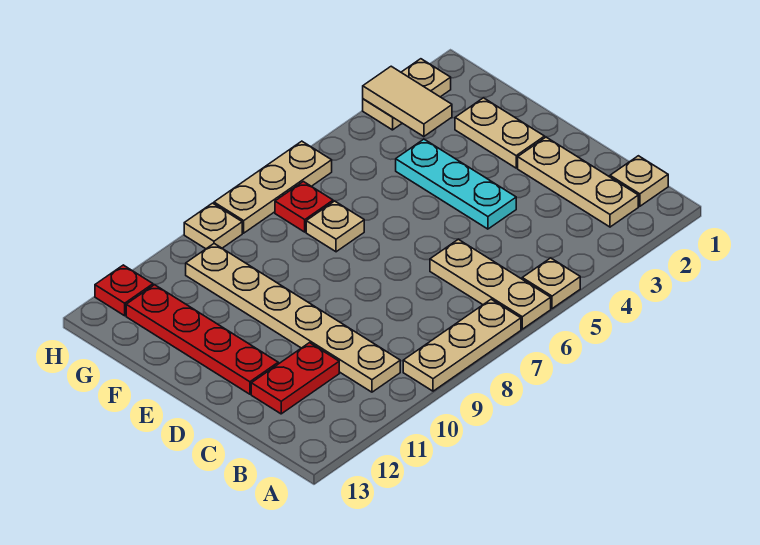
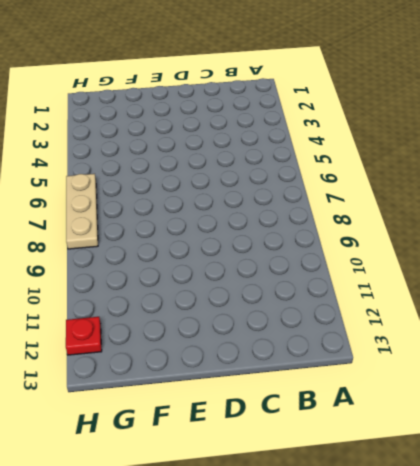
none -> tan 1x1 plate [522,258,580,309]
none -> tan 1x3 plate [430,239,551,329]
none -> tan 1x3 plate [403,299,521,391]

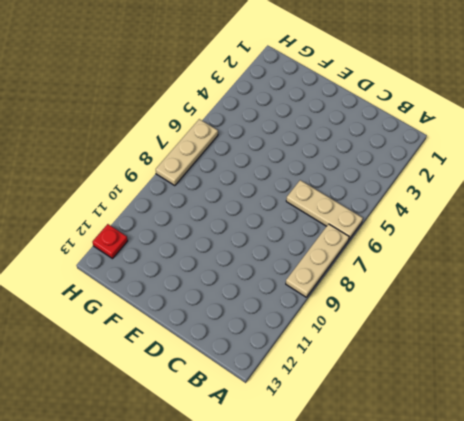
none -> tan 1x1 plate [522,258,580,309]
none -> tan 1x1 plate [610,156,668,206]
none -> tan 1x3 plate [518,137,638,227]

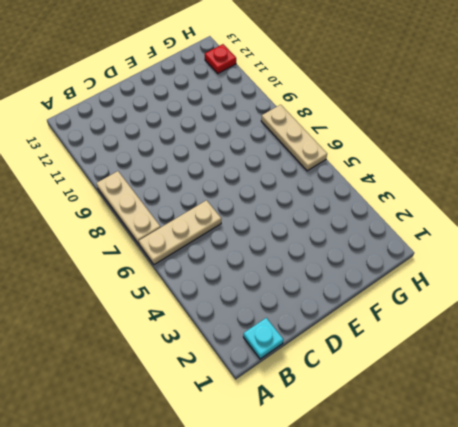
cyan 1x1 plate [243,318,283,359] -> tan 1x1 plate [610,156,668,206]
none -> tan 1x1 plate [522,258,580,309]
none -> tan 1x3 plate [518,137,638,227]
none -> tan 1x6 plate [186,244,400,392]

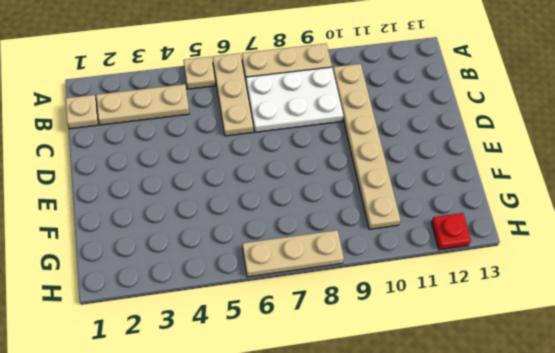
tan 1x3 plate [96,84,189,125] -> tan 1x3 plate turned to [518,137,638,227]
white 2x3 plate [246,67,343,132] -> none
none -> red 1x2 plate [251,343,339,414]
none -> cyan 1x3 plate [396,139,516,229]
none -> red 1x4 plate [126,285,278,394]

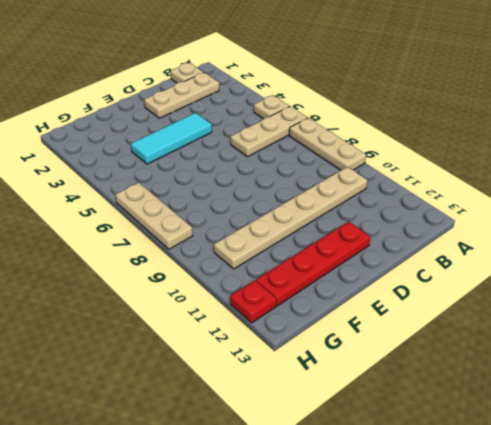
cyan 1x3 tile [131,113,212,164] -> cyan 1x3 plate [396,139,516,229]
none -> red 1x2 plate [251,343,339,414]
none -> tan 1x2 plate [455,98,545,168]
none -> tan 1x1 plate [306,201,364,252]

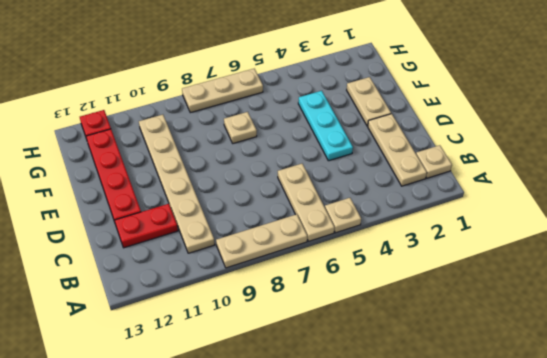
none -> red 1x1 plate [275,182,333,232]
none -> tan 1x2 plate [363,59,451,130]
none -> tan 1x1 plate [184,203,242,249]

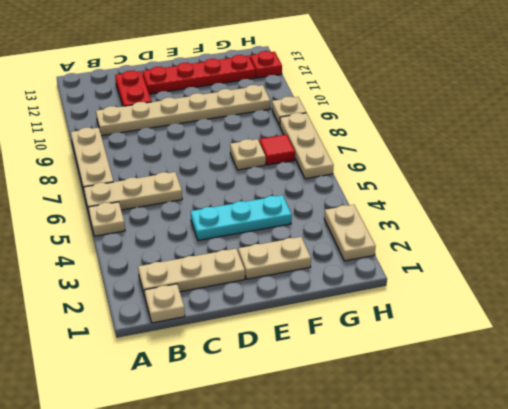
red 1x1 tile [259,134,295,165] -> red 1x1 plate [275,182,333,232]
none -> tan 1x2 tile [363,66,452,137]

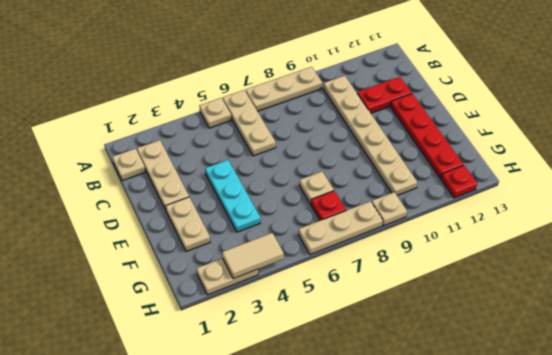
tan 1x2 tile [222,233,284,279] -> tan 1x2 tile turned to [363,66,452,137]

